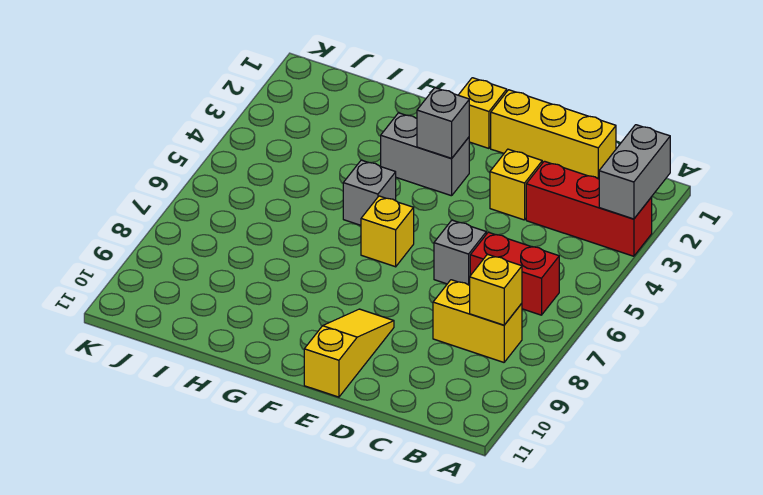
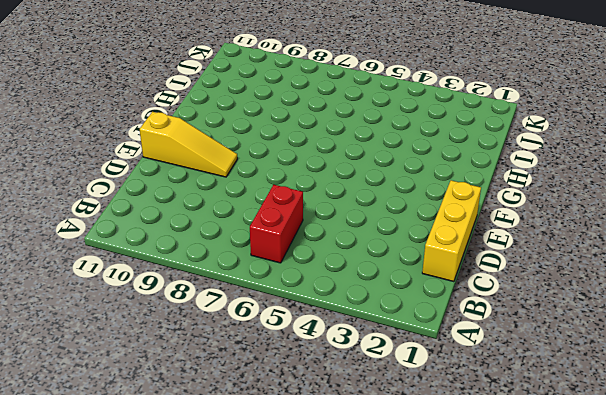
none -> red 1x3 brick [526,161,652,256]
none -> yellow 1x2 brick [433,280,522,362]
none -> yellow 1x1 brick [490,149,542,220]

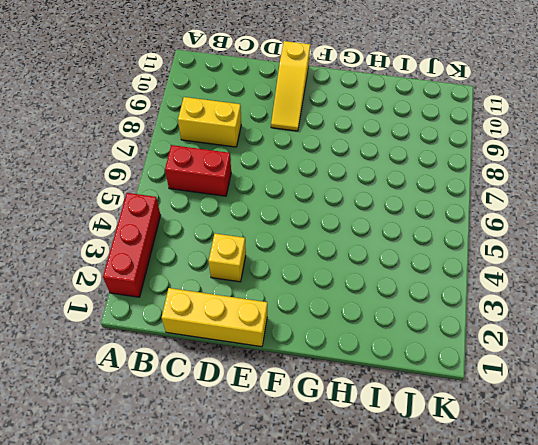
red 1x3 brick [103,193,161,297] -> red 1x3 brick turned to [526,161,652,256]
none -> grey 1x1 brick [434,220,486,286]
none -> yellow 1x1 brick [459,78,507,148]
none -> grey 1x2 brick [381,113,469,196]

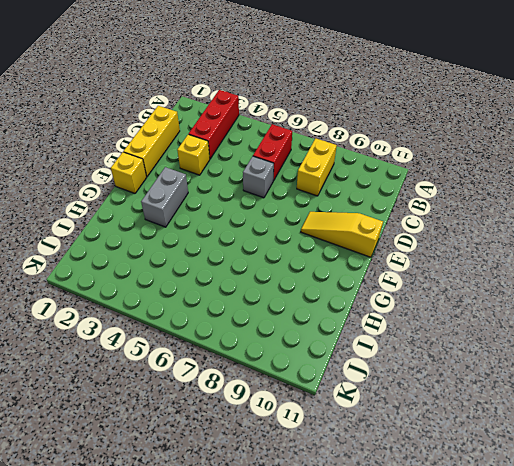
none -> yellow 1x1 brick [361,196,414,267]
none -> grey 1x1 brick [343,160,396,225]
none -> grey 1x2 brick [599,125,670,219]

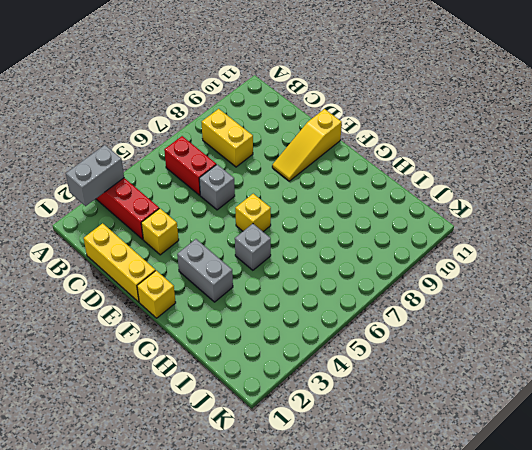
none -> yellow 1x1 brick [470,254,522,325]
none -> grey 1x1 brick [417,88,469,158]

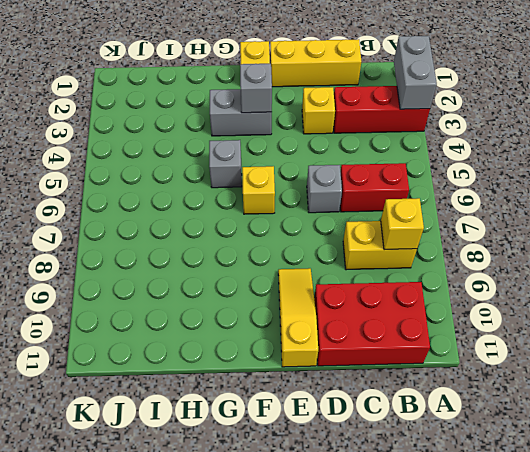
red 2x3 brick [314,282,430,366] -> none

